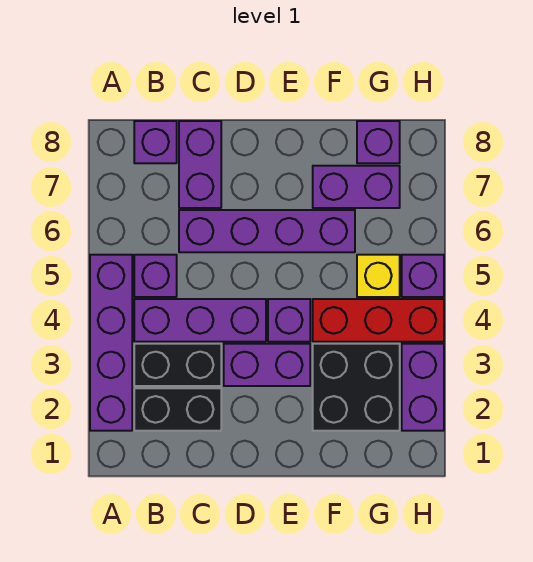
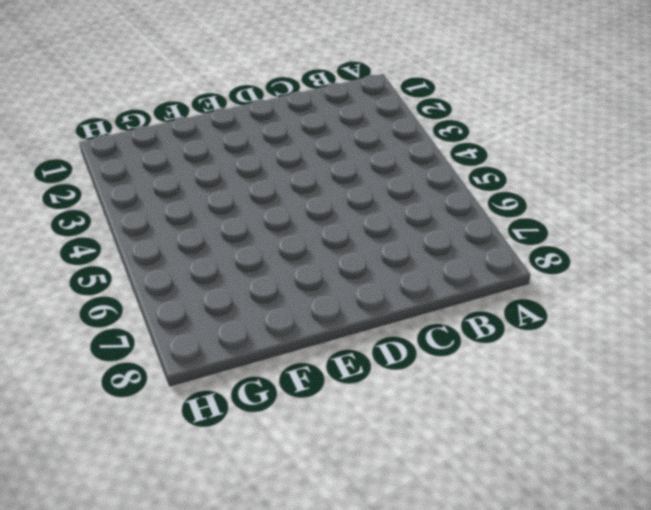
none -> purple 1x4 brick [90,255,132,431]
none -> black 1x2 brick [134,388,221,431]
none -> black 1x2 brick [134,344,221,386]

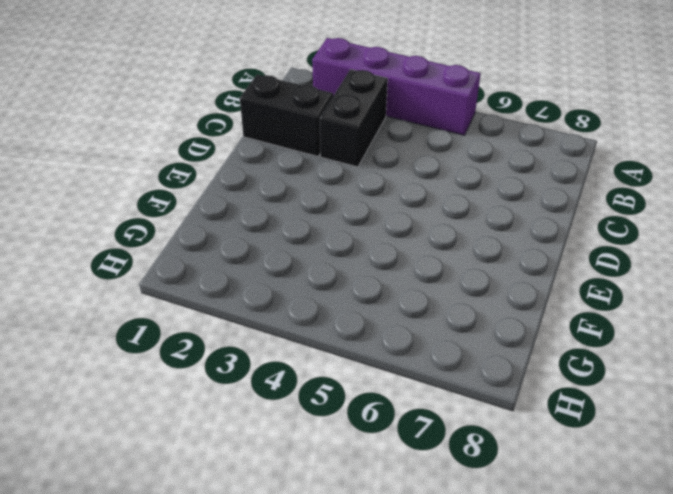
black 1x2 brick [240,75,333,156] -> black 1x2 brick turned to [134,388,221,431]
none -> purple 1x3 brick [134,299,266,342]
none -> purple 1x1 brick [134,255,177,297]
none -> purple 1x1 brick [134,121,177,163]

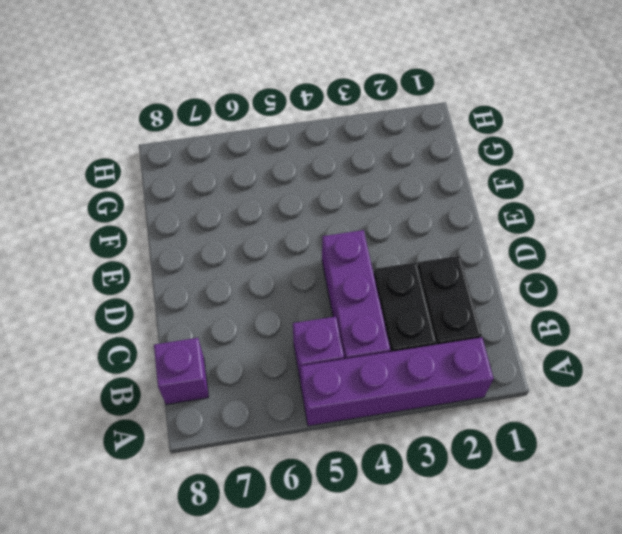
none -> purple 1x4 brick [179,210,355,252]
none -> purple 1x2 brick [179,121,221,208]
none -> purple 1x2 brick [224,344,310,386]

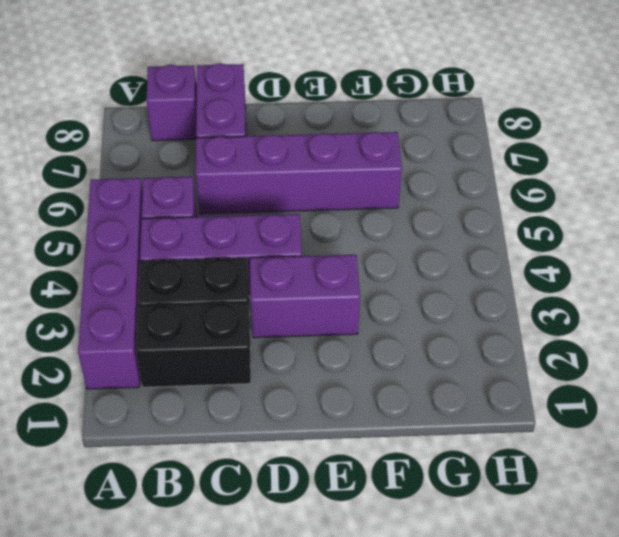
none -> purple 1x1 brick [268,299,310,342]
none -> black 2x2 brick [313,344,400,431]
none -> red 1x3 brick [313,299,444,342]

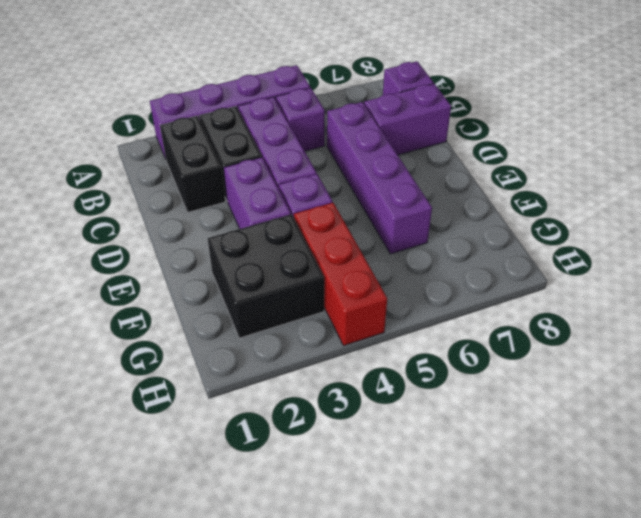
none -> purple 1x2 brick [313,166,400,208]
none -> yellow 1x1 brick [357,255,400,297]
none -> purple 1x1 brick [357,121,400,163]

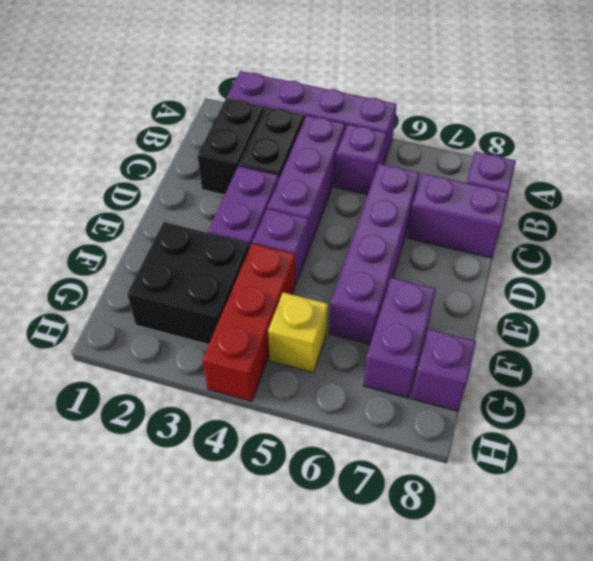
none -> purple 1x2 brick [402,344,444,431]
none -> purple 1x1 brick [402,255,444,297]

